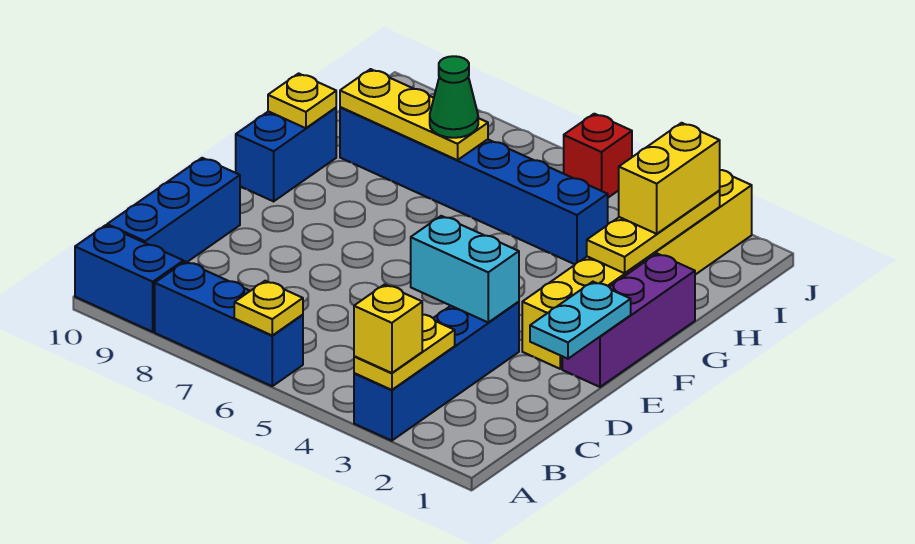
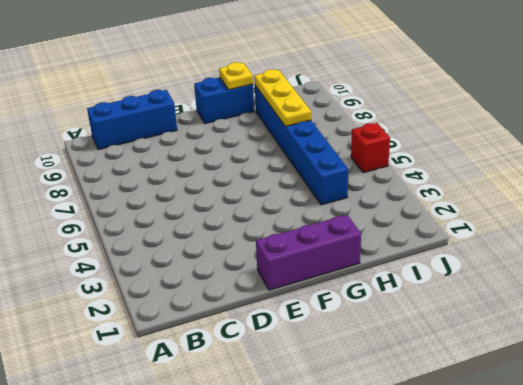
none -> blue 1x4 brick [354,302,519,441]
none -> blue 1x3 brick [155,261,303,386]
none -> blue 1x2 brick [75,225,183,332]

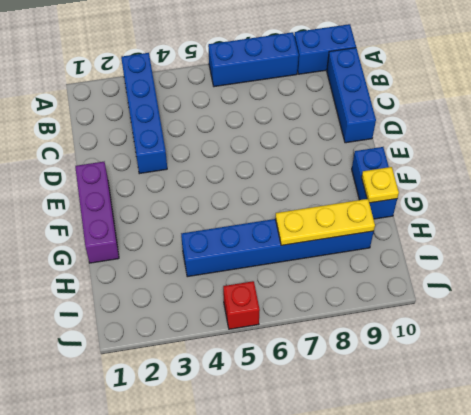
none -> yellow 1x6 brick [522,170,752,369]
none -> yellow 1x2 plate [354,315,455,390]
none -> yellow 1x1 plate [234,281,303,335]

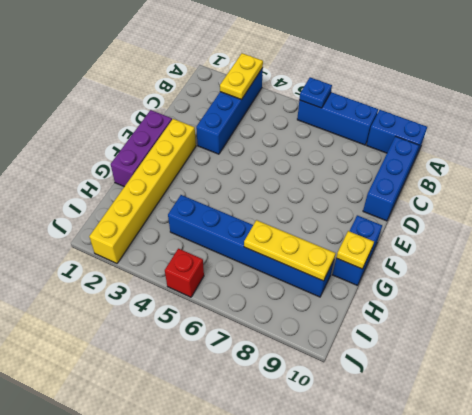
blue 1x1 plate [299,77,332,108] -> yellow 1x1 plate [234,281,303,335]
none -> cyan 1x2 plate [530,282,631,359]
none -> cyan 1x2 brick [411,216,519,322]
none -> yellow 1x3 plate [587,191,720,273]

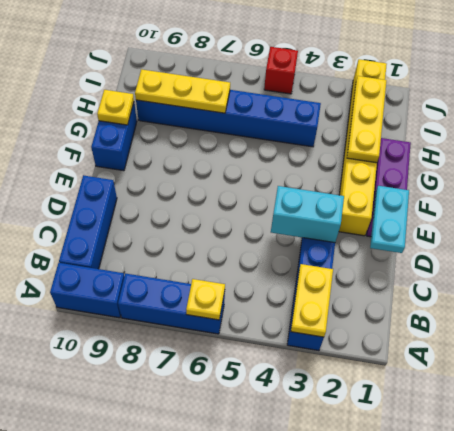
none -> yellow 1x1 brick [354,284,422,373]
none -> yellow 1x2 brick [619,123,720,234]
none -> green 1x1 cone [430,56,478,138]

